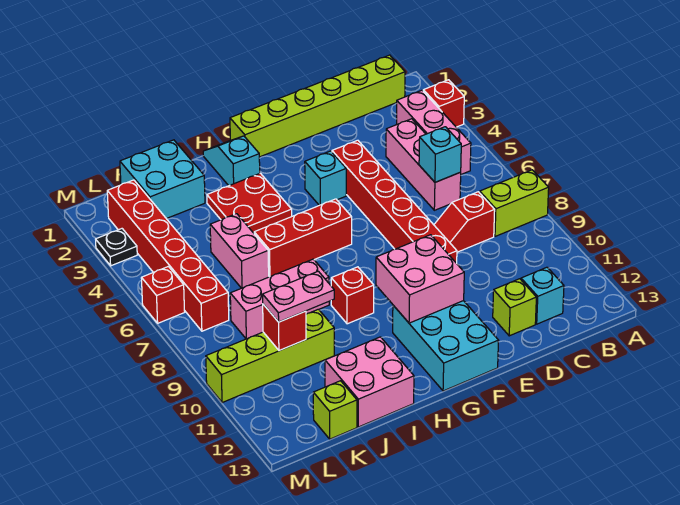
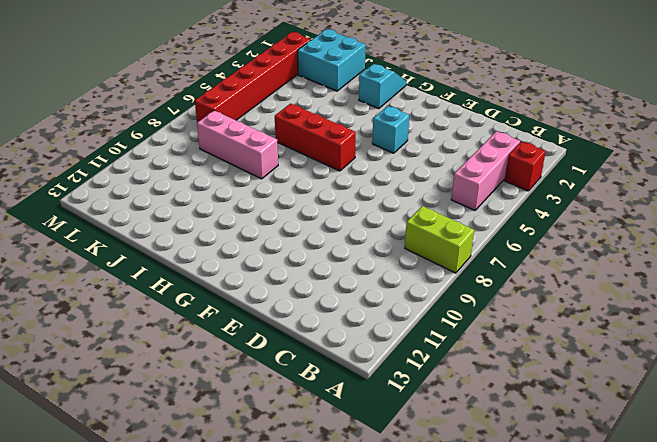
none -> lime 1x6 brick [230,55,405,157]
none -> pink 1x3 brick [386,119,461,210]
none -> red 1x2 slope [434,192,495,252]

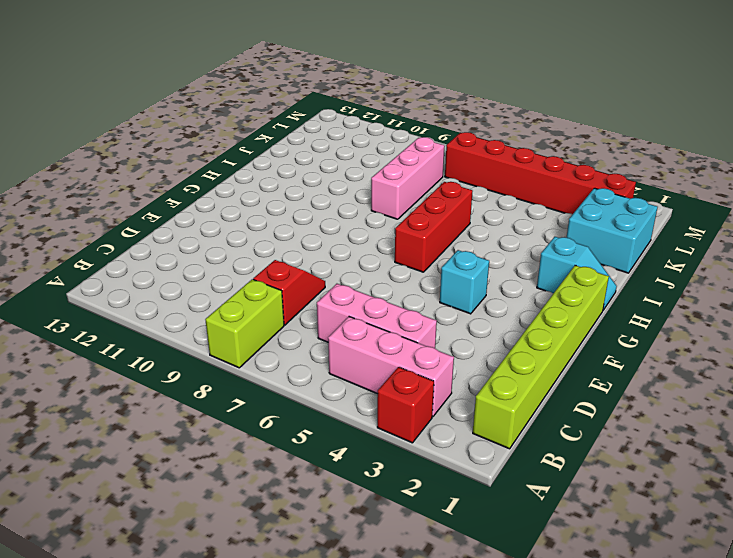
none -> cyan 1x1 brick [521,267,564,324]
none -> lime 1x1 brick [493,279,536,336]
none -> red 1x6 brick [332,140,457,263]

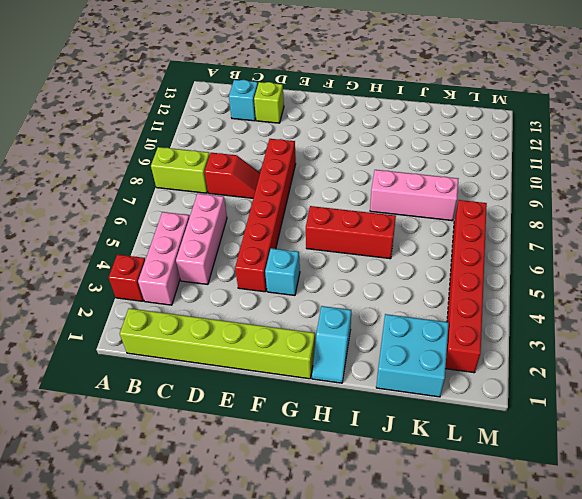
none -> cyan 2x3 brick [393,301,499,391]
none -> red 2x2 plate [207,173,292,233]
none -> red 1x1 brick [331,267,374,324]

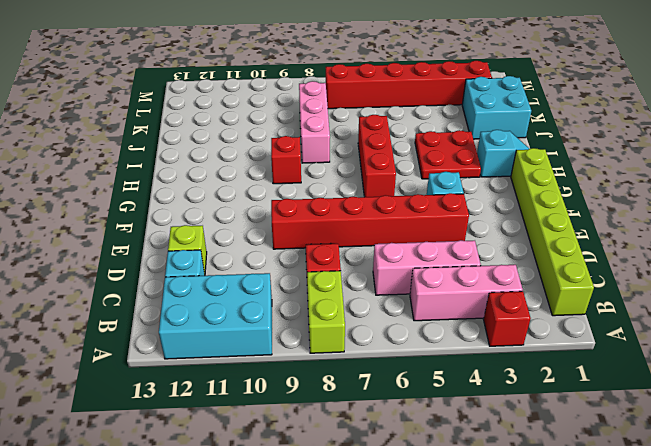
cyan 2x3 brick [159,273,272,359] -> cyan 2x3 brick moved to [393,301,499,391]
none -> pink 2x2 brick [325,337,414,427]
none -> pink 1x2 brick [210,214,269,288]
none -> lime 1x4 brick [206,309,334,403]

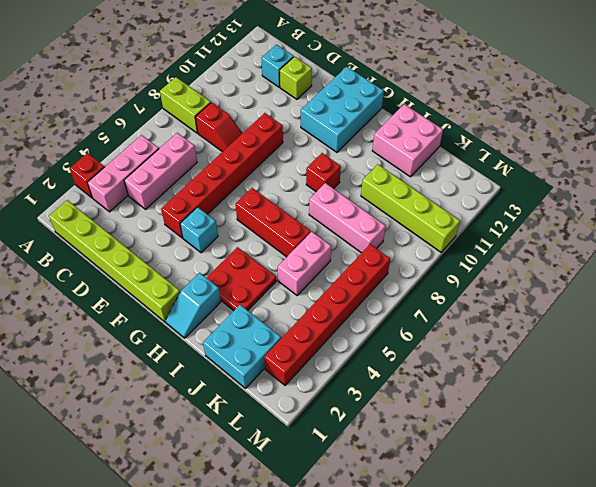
none -> lime 1x1 brick [313,381,357,439]
none -> black 1x1 plate [96,229,137,266]
none -> red 1x1 brick [141,266,185,323]

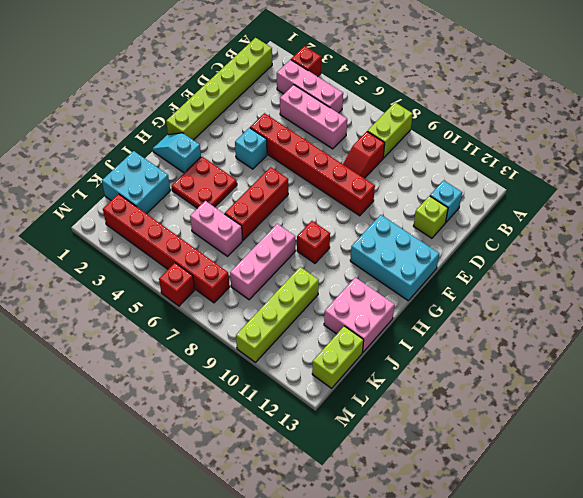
lime 1x2 brick [312,326,364,388] -> lime 1x1 brick [313,381,357,439]
none -> black 1x1 plate [96,229,137,266]
none -> cyan 1x1 brick [419,127,461,182]
none -> pink 2x2 brick [376,235,464,323]

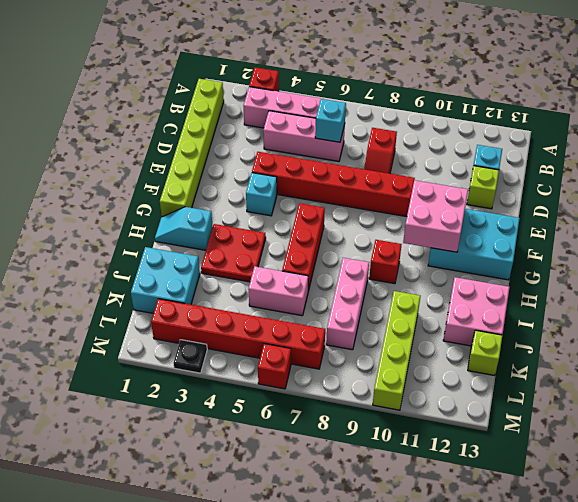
none -> lime 1x2 brick [480,170,549,236]
none -> red 1x1 brick [263,304,306,351]
none -> pink 1x2 plate [263,271,334,322]

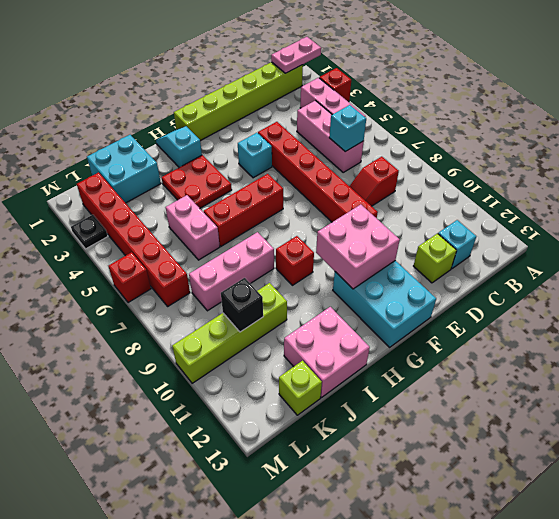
pink 1x2 plate [271,37,321,73] -> pink 1x2 plate moved to [263,271,334,322]
black 1x1 brick [221,278,263,332] -> red 1x1 brick [263,304,306,351]
none -> lime 1x2 brick [480,170,549,236]

